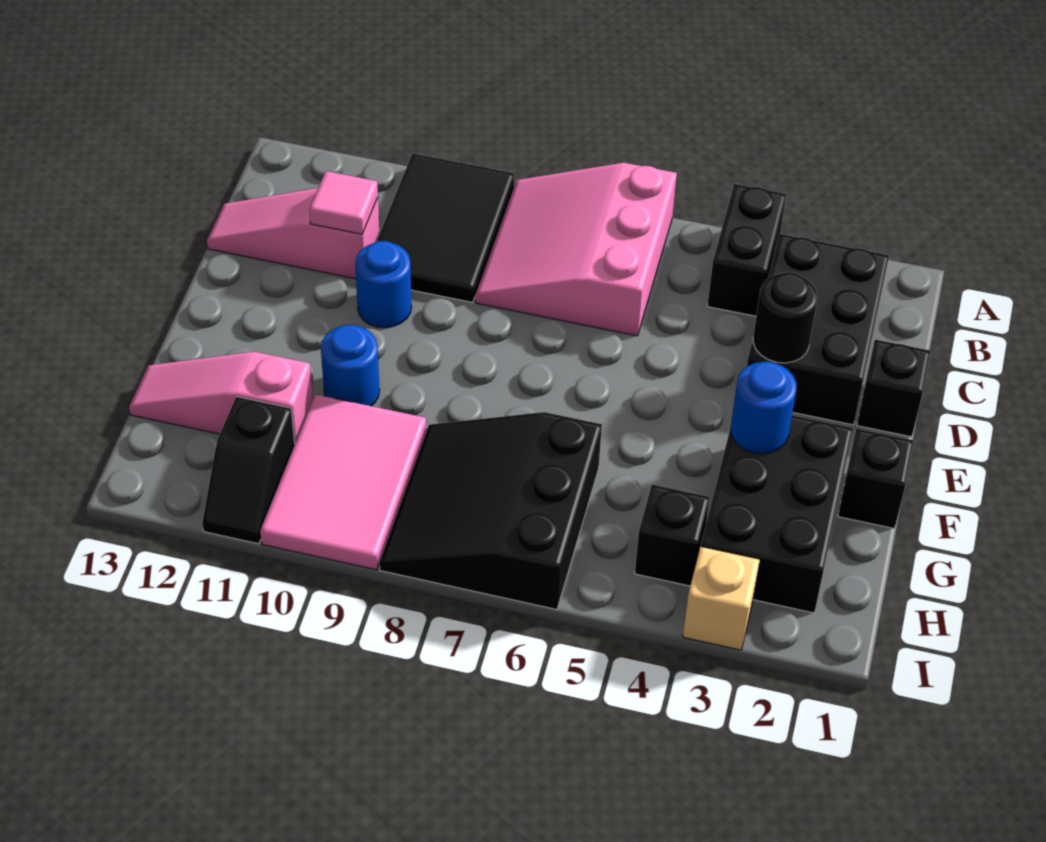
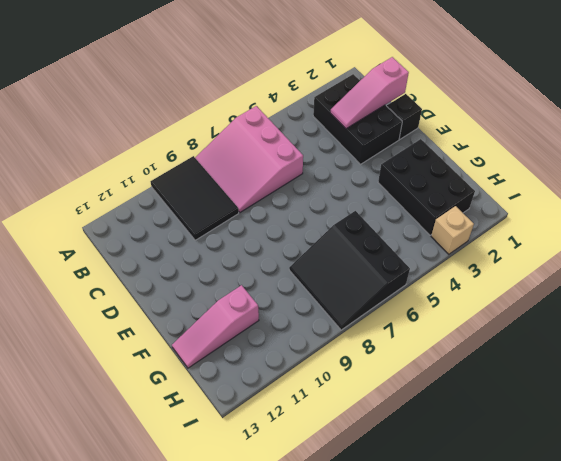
pink 1x3 slope [330,57,409,129] -> pink 1x3 slope moved to [207,188,379,279]
none -> black 1x2 brick [707,184,786,316]
none -> blue 1x1 round brick [355,241,412,328]
none -> black 1x1 brick [838,429,914,529]

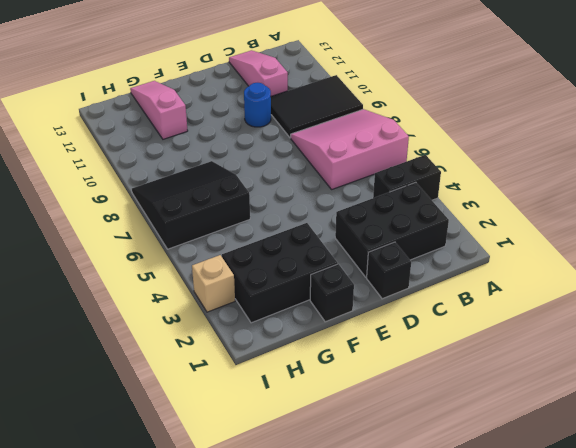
none -> blue 1x1 round brick [321,325,380,406]
none -> pink 2x3 tile [260,394,426,570]
none -> black 1x1 brick [635,485,710,586]

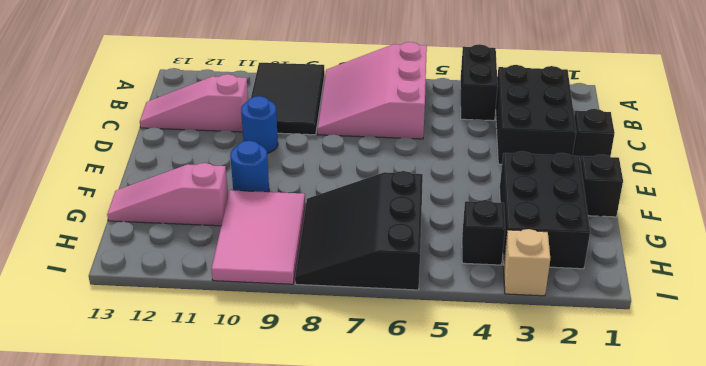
none -> black 1x2 slope [202,397,295,544]
none -> pink 1x1 tile [309,171,378,234]
none -> black 1x1 round brick [753,272,817,363]

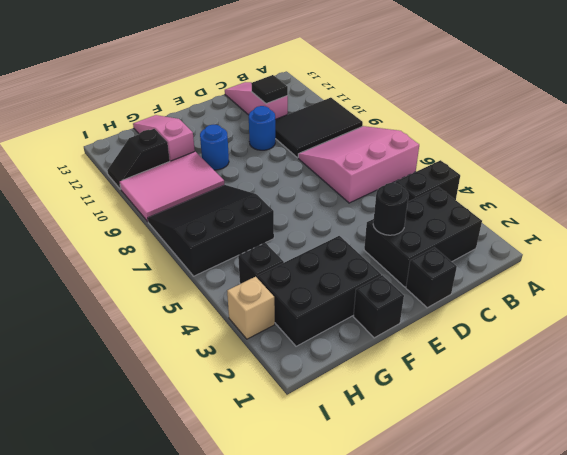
black 1x1 tile [251,75,288,104] -> pink 1x1 tile [309,171,378,234]
none -> blue 1x1 round brick [731,362,797,454]

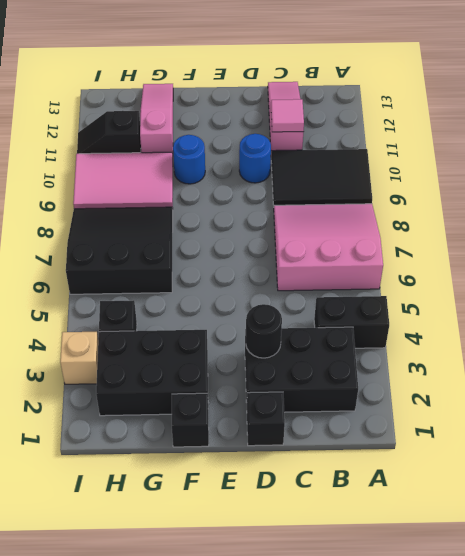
none -> blue 1x1 round brick [731,362,797,454]

